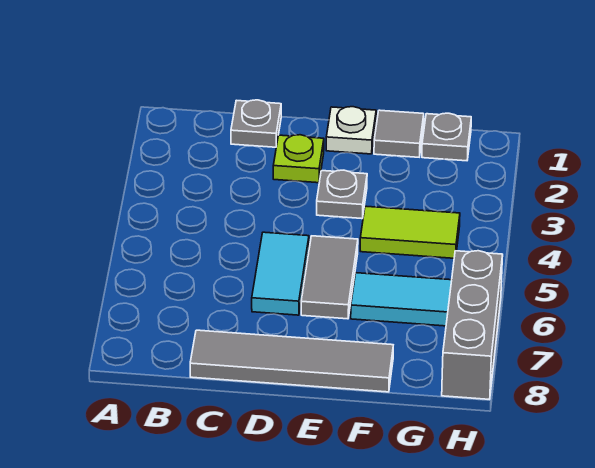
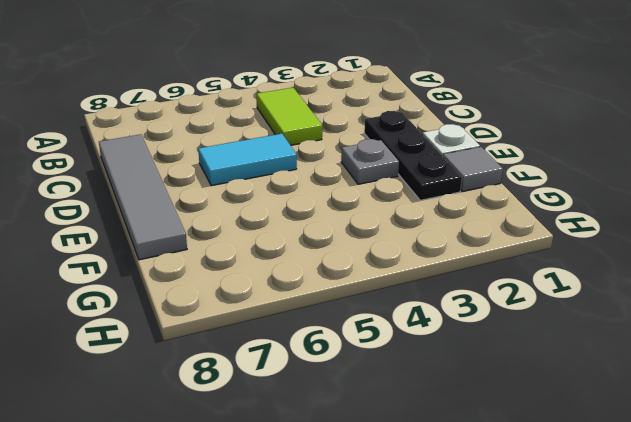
lime 1x2 tile [257,88,322,145] -> lime 1x2 tile moved to [360,206,460,258]
black 1x3 plate [364,111,462,200] -> lime 1x1 plate [273,135,324,183]
none -> grey 1x1 plate [231,100,281,147]
none -> grey 1x2 tile [301,236,358,319]
none -> cyan 1x2 tile [351,273,452,326]

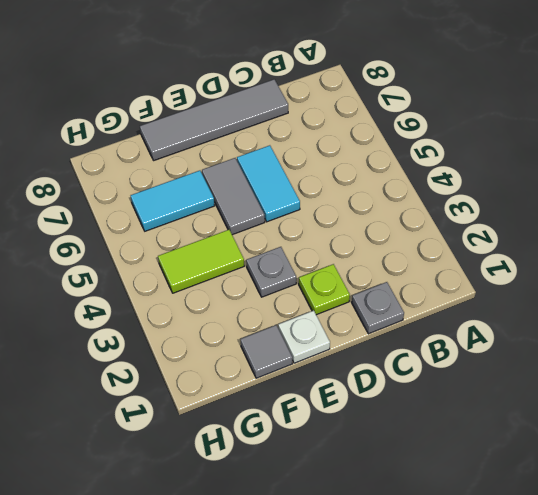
none -> grey 1x1 plate [422,113,471,161]
none -> grey 1x3 brick [442,251,503,399]

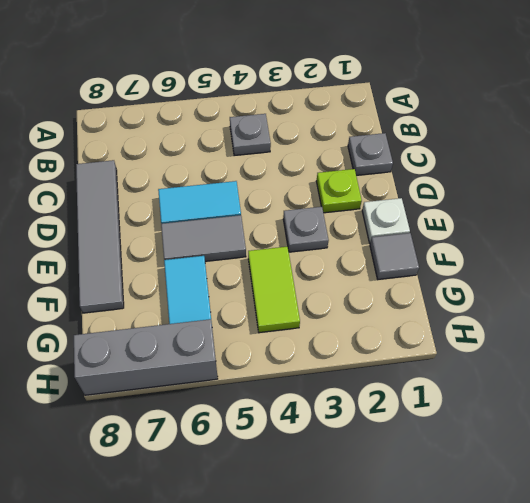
grey 1x1 plate [230,114,271,155] -> grey 1x1 plate moved to [422,113,471,161]

